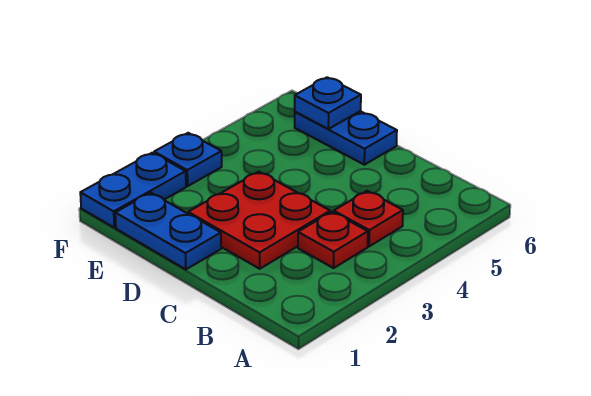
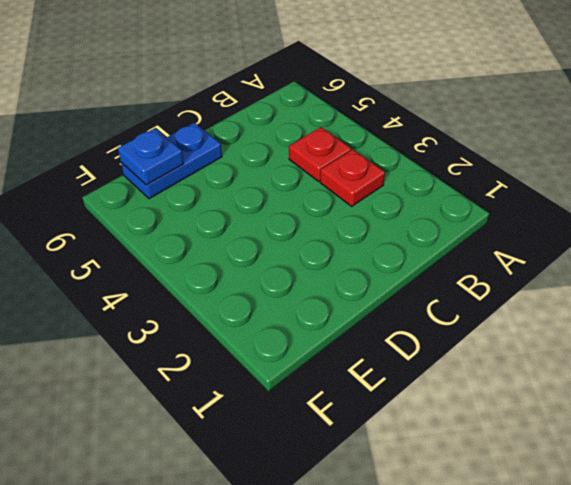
none -> red 2x2 plate [188,172,330,269]
none -> blue 1x2 plate [115,193,221,269]

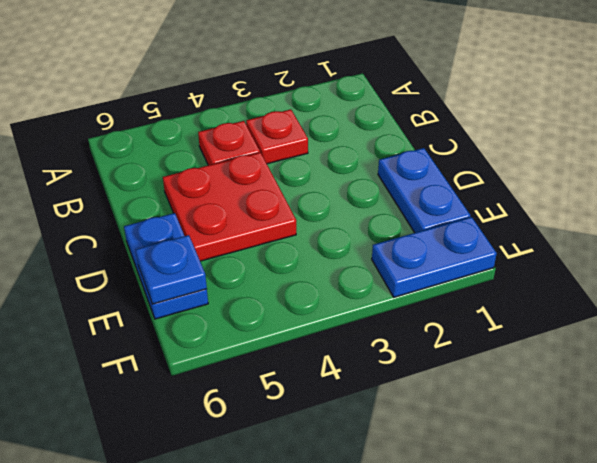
red 2x2 plate [163,152,296,261] -> red 2x2 plate moved to [188,172,330,269]
none -> blue 1x1 plate [154,133,222,186]

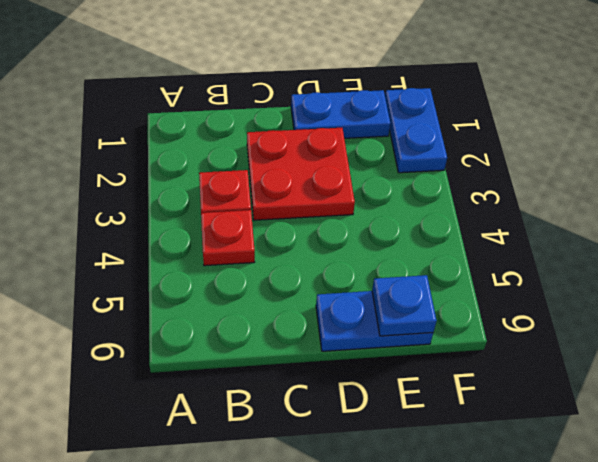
none -> blue 1x1 plate [154,133,222,186]

